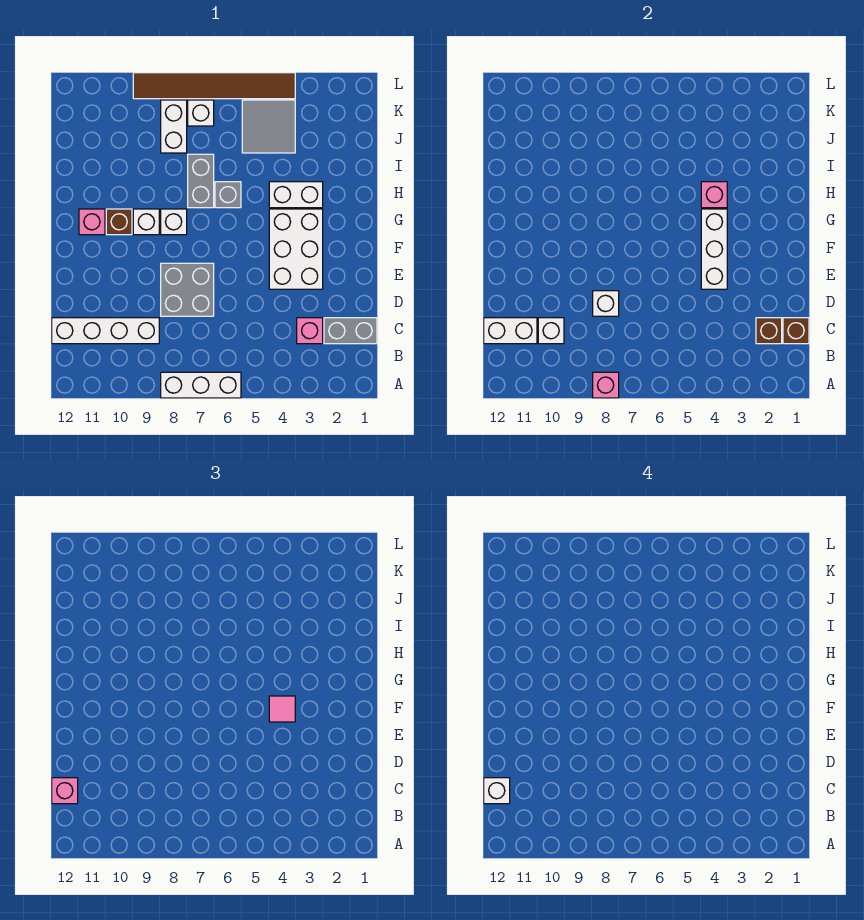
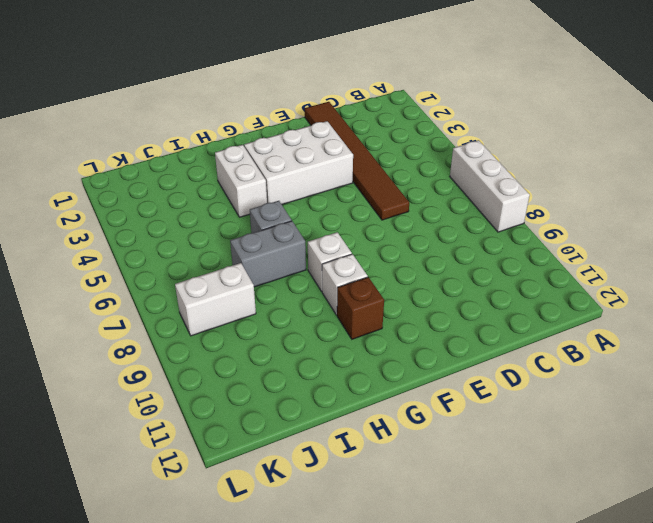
brown 1x6 tile [305,102,409,220] -> brown 1x6 tile moved to [133,73,295,99]
none -> grey 1x2 brick [324,318,377,344]
none -> pink 1x1 brick [297,318,323,344]
none -> white 1x4 brick [52,318,159,344]

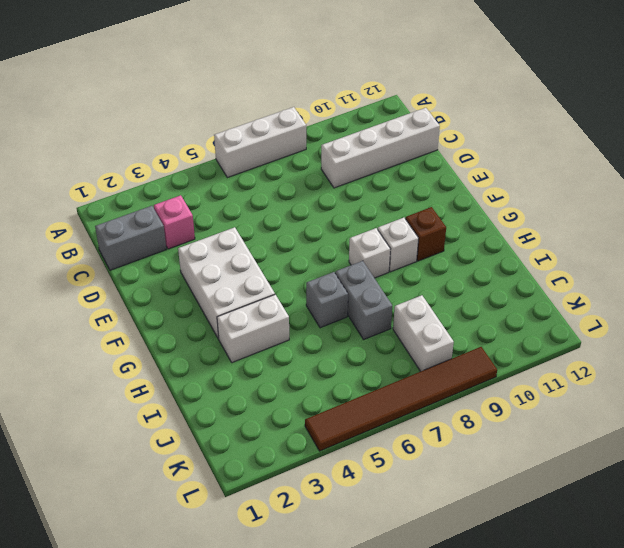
none -> grey 2x2 brick [161,263,214,316]
none -> pink 1x1 brick [79,209,105,235]
none -> grey 2x2 tile [242,100,295,153]

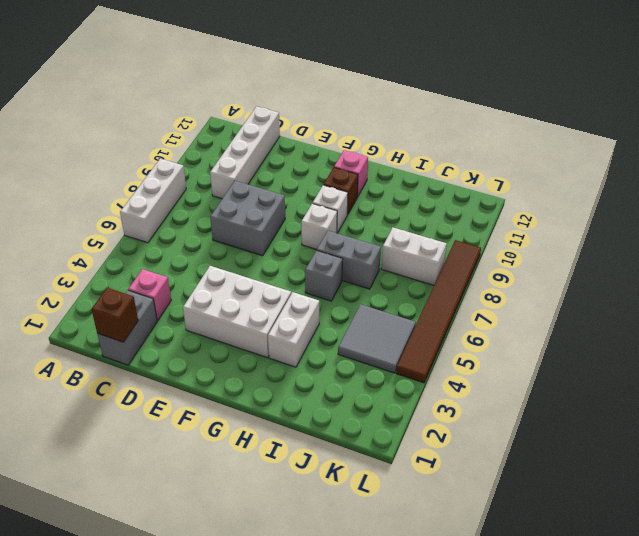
none -> white 1x1 brick [188,100,214,126]
none -> pink 1x1 brick [593,372,619,398]
none -> brown 1x1 brick [756,318,782,344]

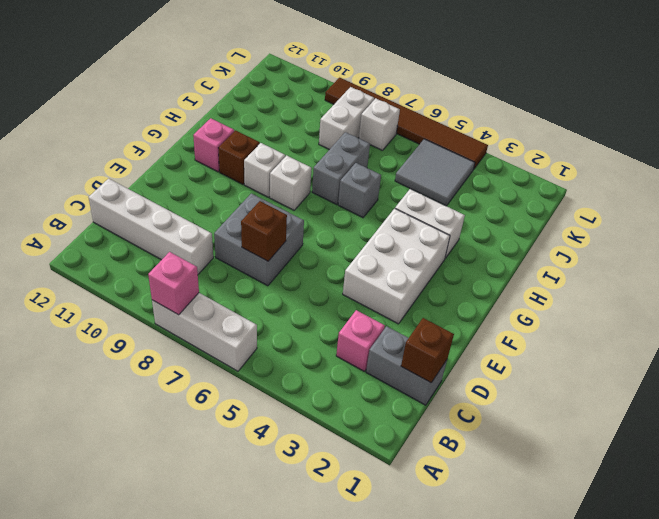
brown 1x1 brick [241,201,287,261] -> brown 1x1 brick moved to [756,318,782,344]
none -> white 1x1 brick [538,318,564,344]
none -> white 1x2 brick [484,318,537,344]
none -> white 1x1 brick [593,291,619,316]

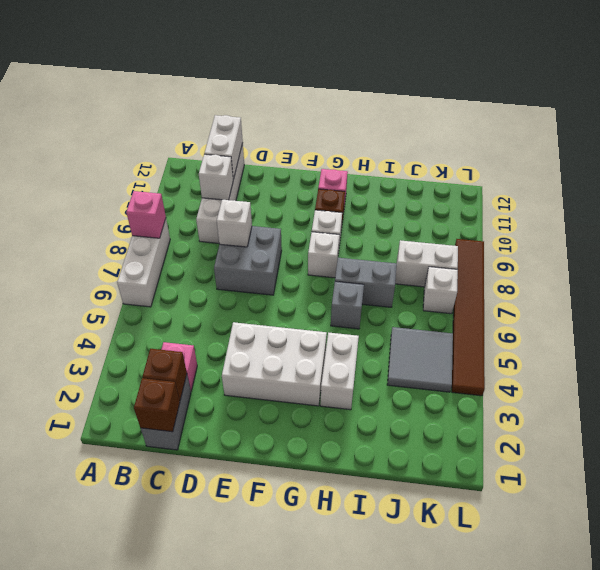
none -> white 1x3 brick [701,209,727,289]
none -> pink 1x1 brick [701,182,727,208]
none -> pink 1x1 brick [52,778,78,804]

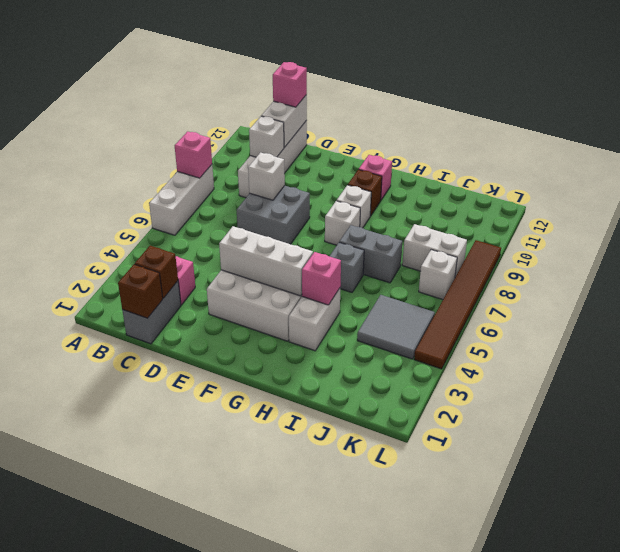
none -> pink 1x1 tile [269,696,295,722]
none -> white 1x1 brick [484,778,510,804]

